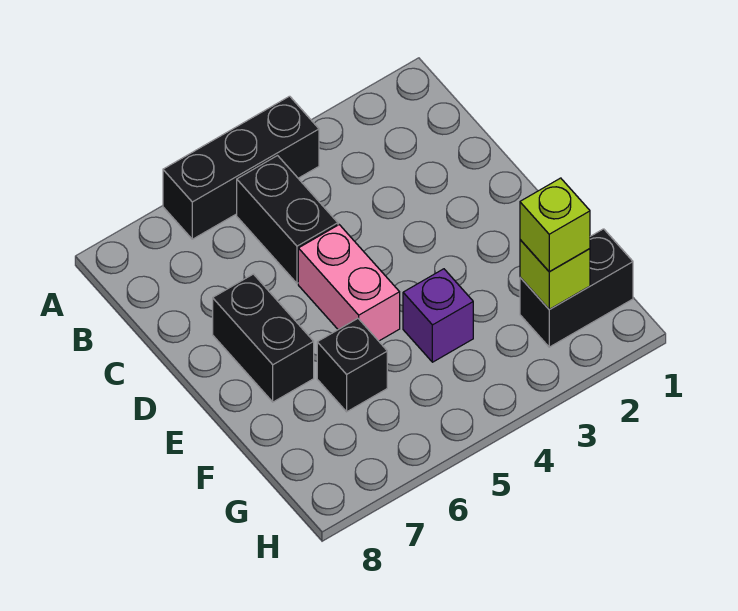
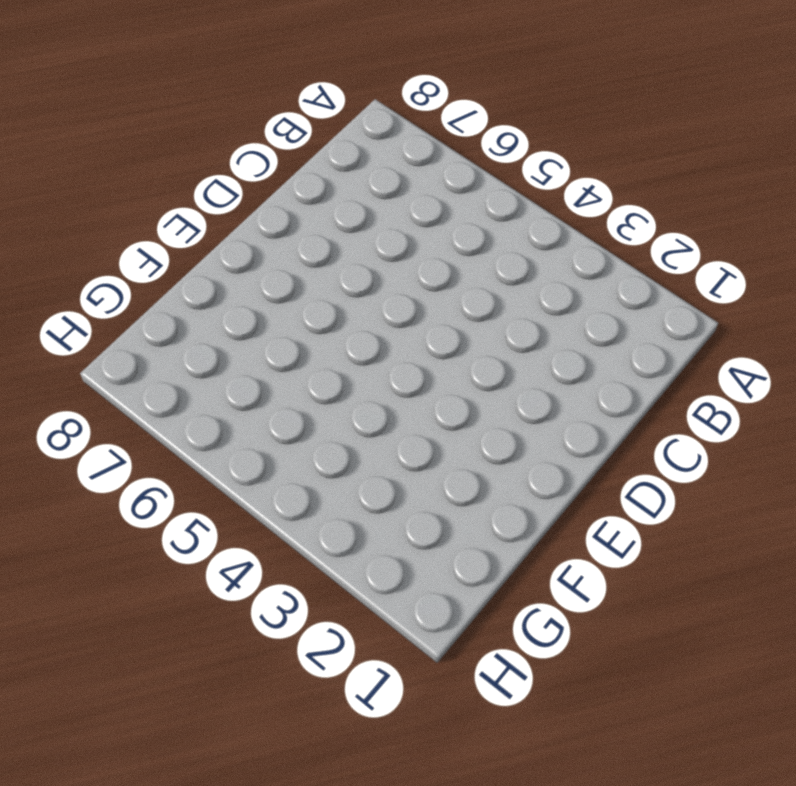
none -> black 1x3 brick [163,96,319,239]
none -> black 1x2 brick [237,156,338,283]

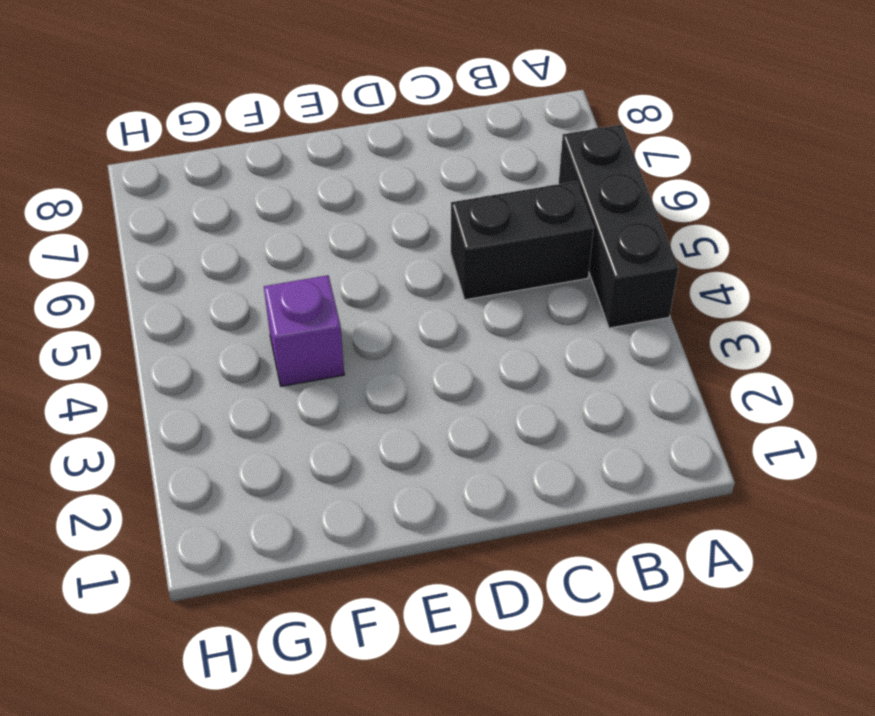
none -> pink 1x2 brick [298,225,400,341]
none -> black 1x2 brick [213,274,314,402]

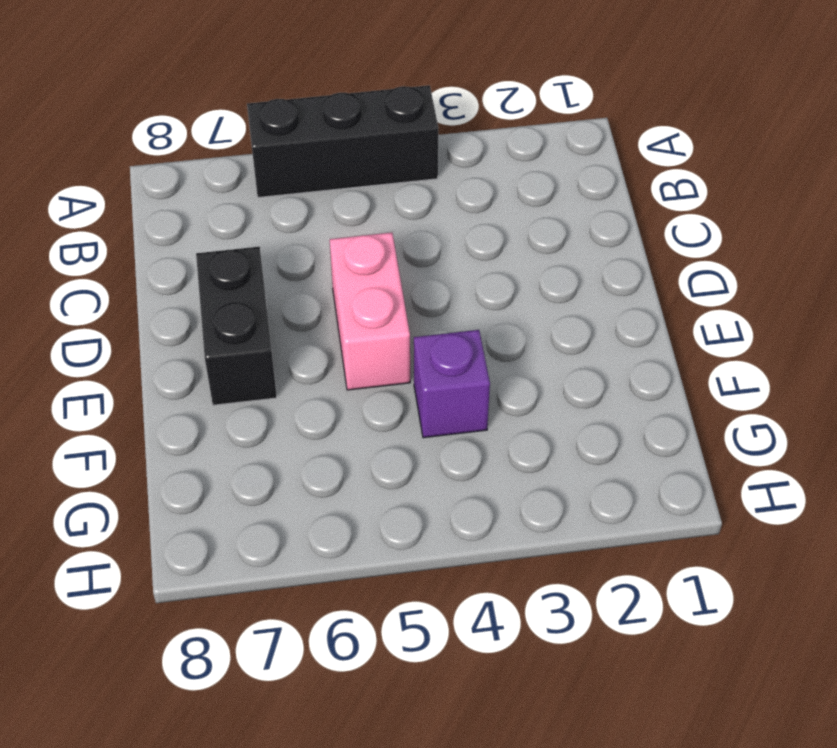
none -> black 1x2 brick [237,156,338,283]
none -> black 1x1 brick [317,319,387,412]

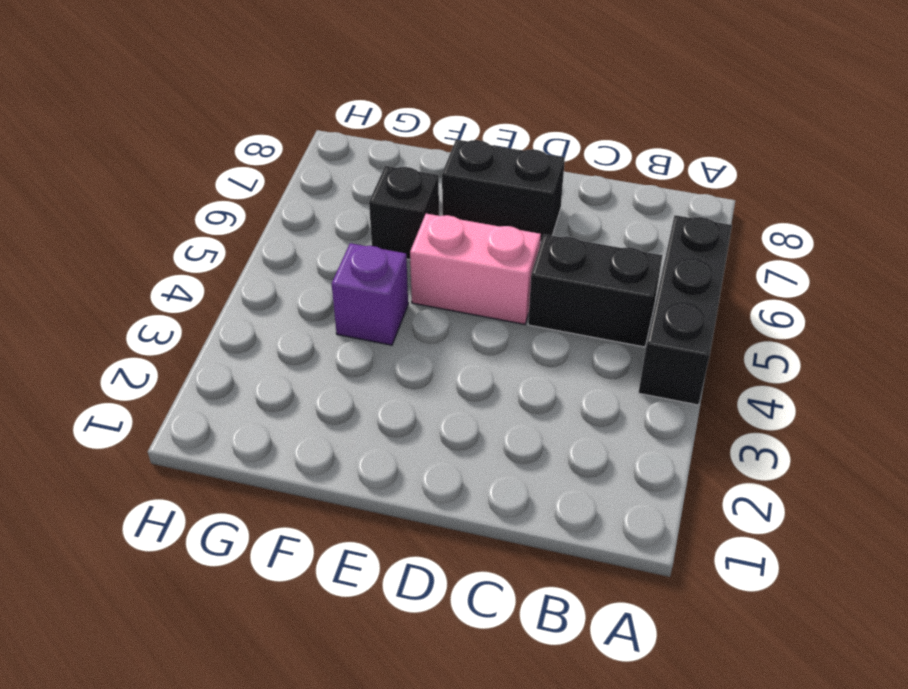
none -> black 1x2 brick [520,229,633,347]
none -> lime 1x1 brick [520,240,590,309]

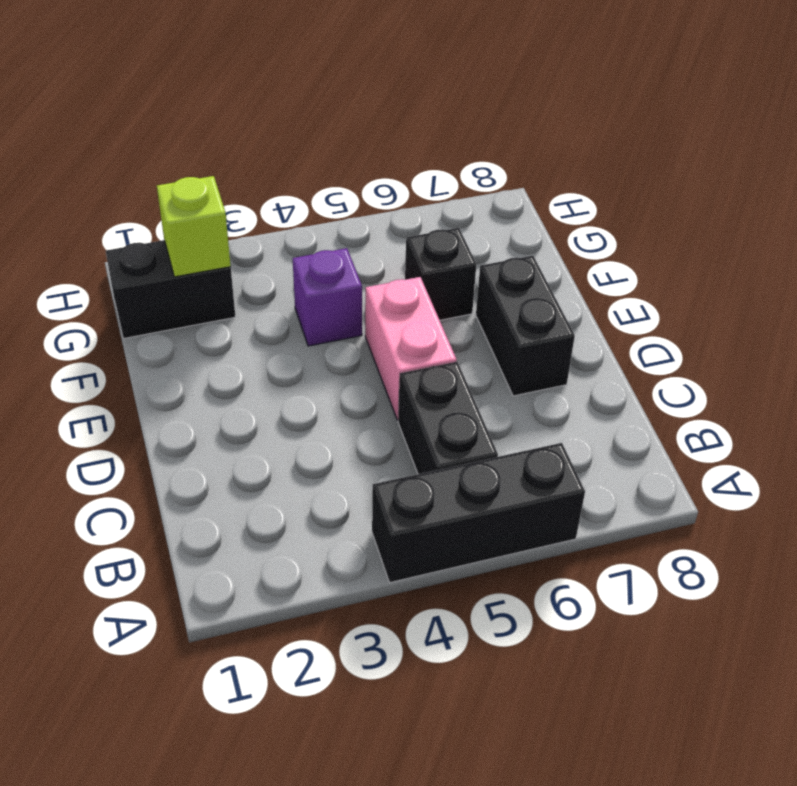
none -> lime 1x1 brick [520,178,590,271]

